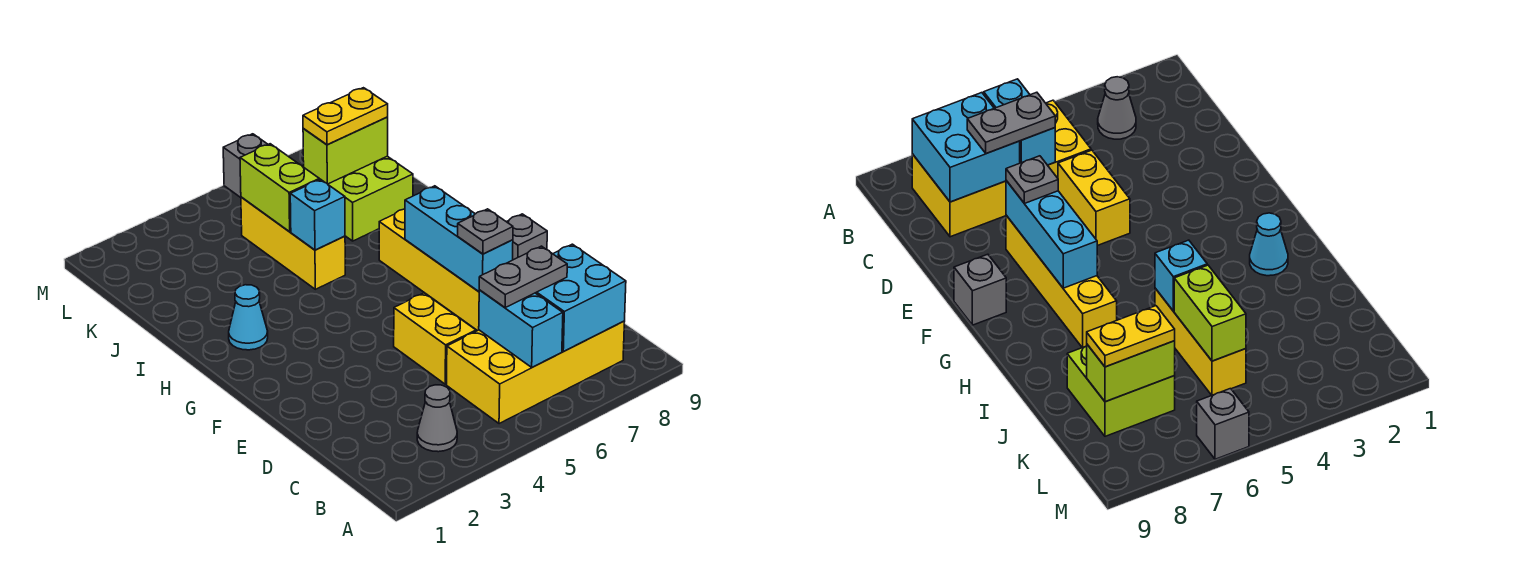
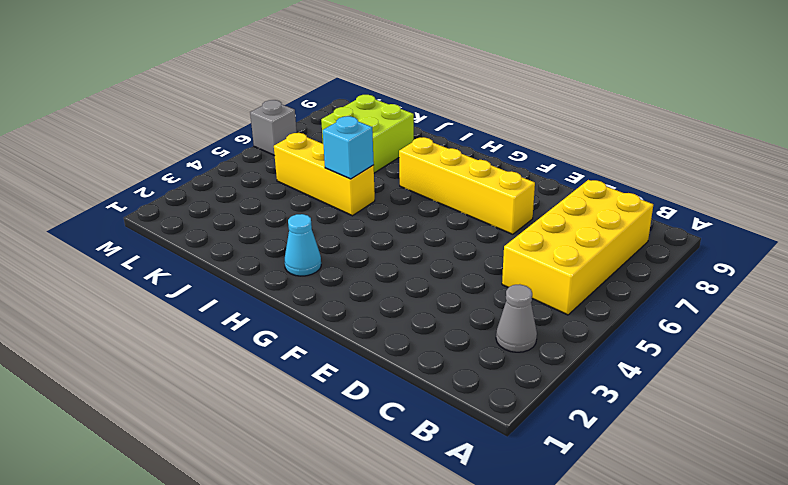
none -> yellow 1x2 brick [394,293,476,384]
none -> grey 1x1 brick [506,214,547,260]
none -> cyan 1x2 brick [479,290,563,367]

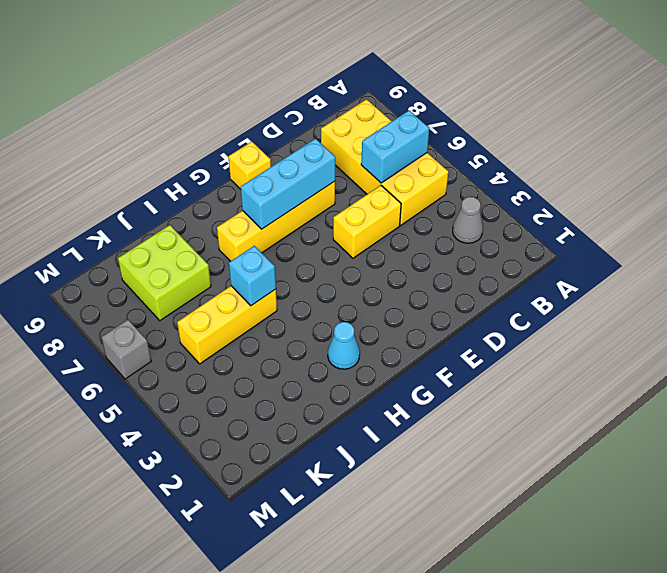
yellow 1x1 brick [228,142,271,189] -> grey 1x1 brick [506,214,547,260]
none -> cyan 2x2 brick [536,244,626,351]
none -> lime 1x2 brick [240,144,319,232]
none -> lime 1x2 brick [303,117,388,184]

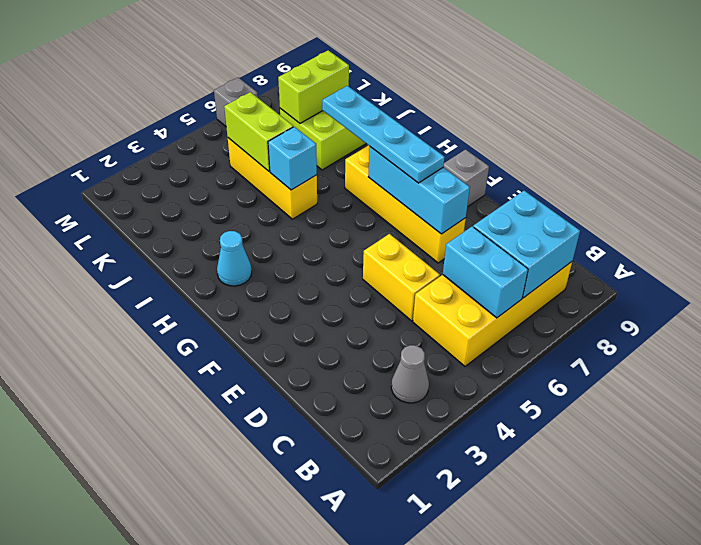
cyan 1x4 plate [322,86,445,183] -> none
none -> grey 1x2 plate [479,246,567,307]
none -> grey 1x1 plate [458,209,513,254]
none -> yellow 1x2 plate [303,88,388,145]

